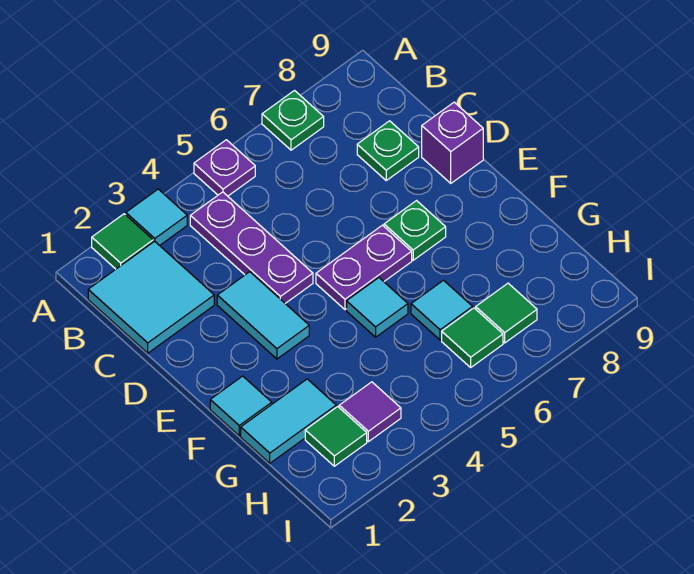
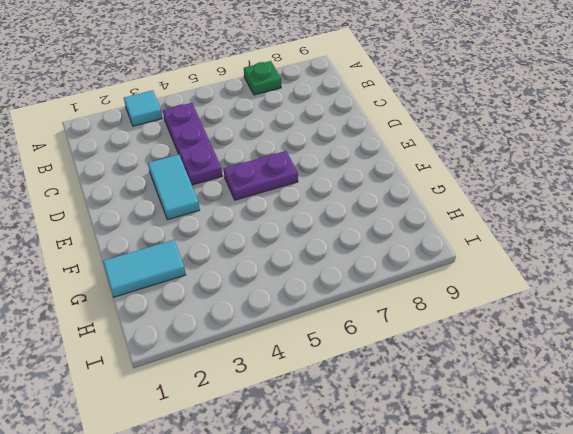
none -> green 1x1 tile [92,214,153,269]
none -> purple 1x1 plate [194,140,255,196]
none -> cyan 2x2 tile [88,241,214,353]

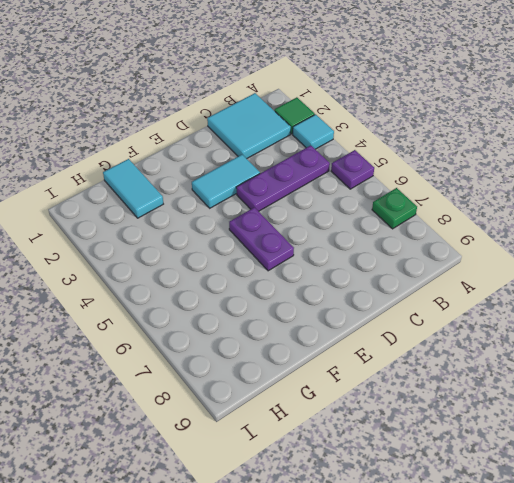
none -> green 1x1 plate [357,121,419,180]
none -> purple 1x1 brick [422,102,483,183]
none -> green 1x1 plate [384,201,446,260]

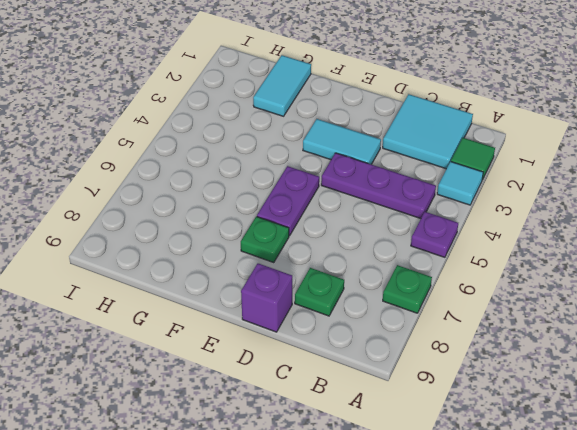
none -> cyan 1x1 tile [210,376,272,436]
none -> cyan 1x1 tile [347,278,408,337]
none -> cyan 1x1 tile [411,280,473,340]

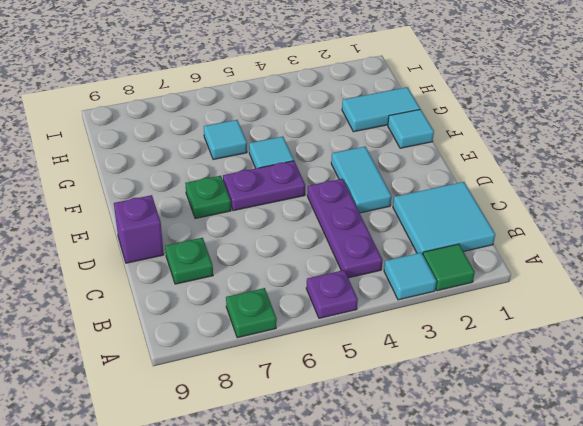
none -> green 1x1 tile [305,407,367,466]
none -> purple 1x1 tile [339,382,401,442]
none -> green 1x1 tile [442,308,503,367]

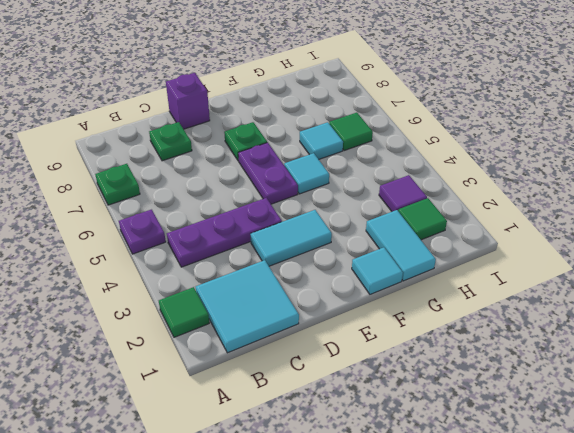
none -> cyan 1x1 tile [126,189,187,245]
none -> green 1x1 tile [476,283,537,343]

